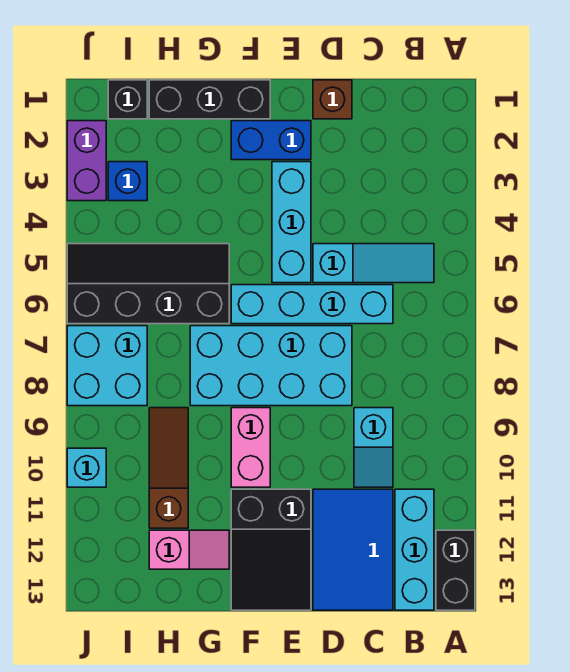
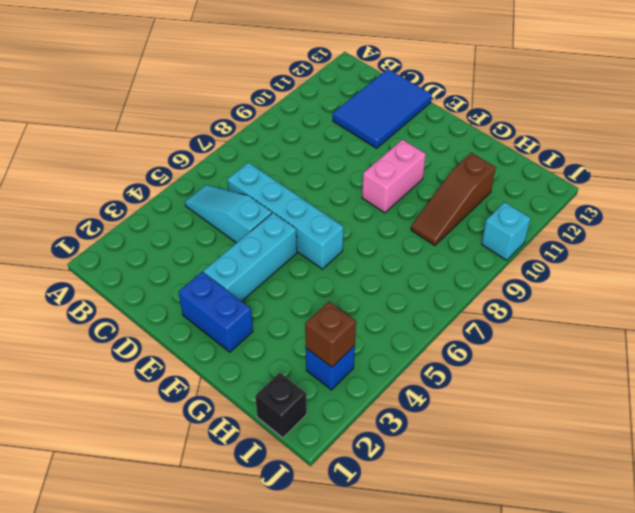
brown 1x1 brick [305,302,356,367] -> brown 1x1 brick moved to [313,80,352,119]
none -> black 1x2 brick [436,530,475,610]
none -> cyan 1x3 brick [395,489,434,610]
none -> cyan 1x2 slope [354,408,393,487]

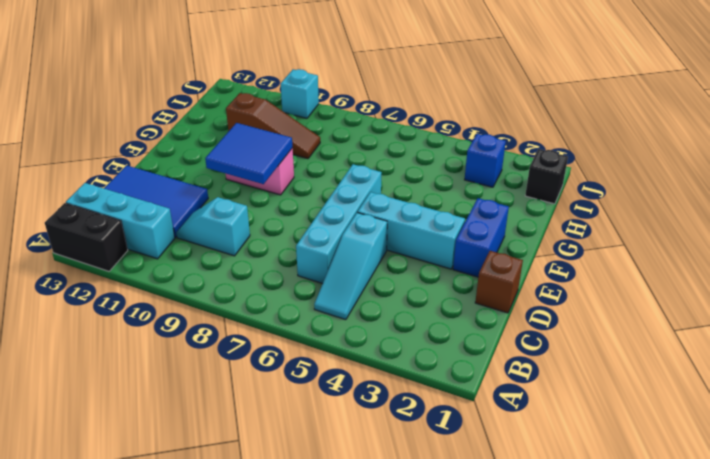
blue 2x2 tile [205,123,293,184] -> none
none -> cyan 2x4 brick [190,326,352,406]
none -> black 2x3 slope [231,489,311,610]
none -> black 1x3 brick [149,80,270,119]

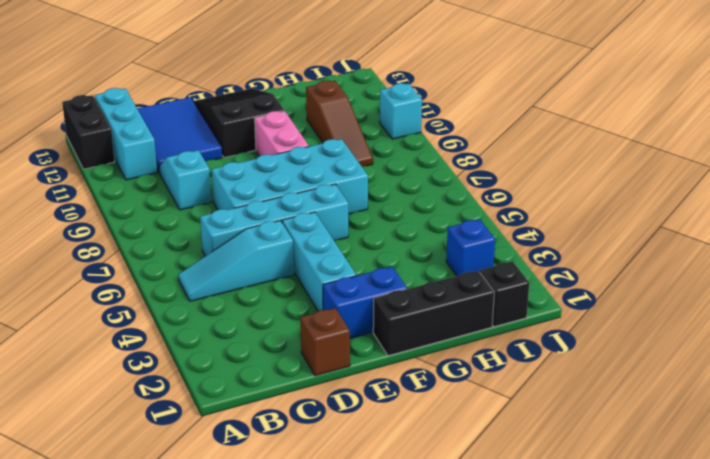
none -> black 2x4 slope [67,244,229,324]
none -> pink 1x2 slope [149,530,229,569]
none -> cyan 2x2 brick [67,326,147,406]

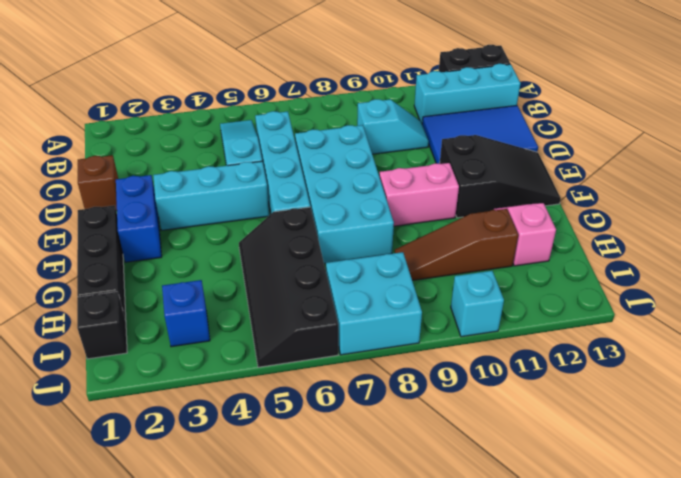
none -> purple 1x2 brick [67,121,106,201]

